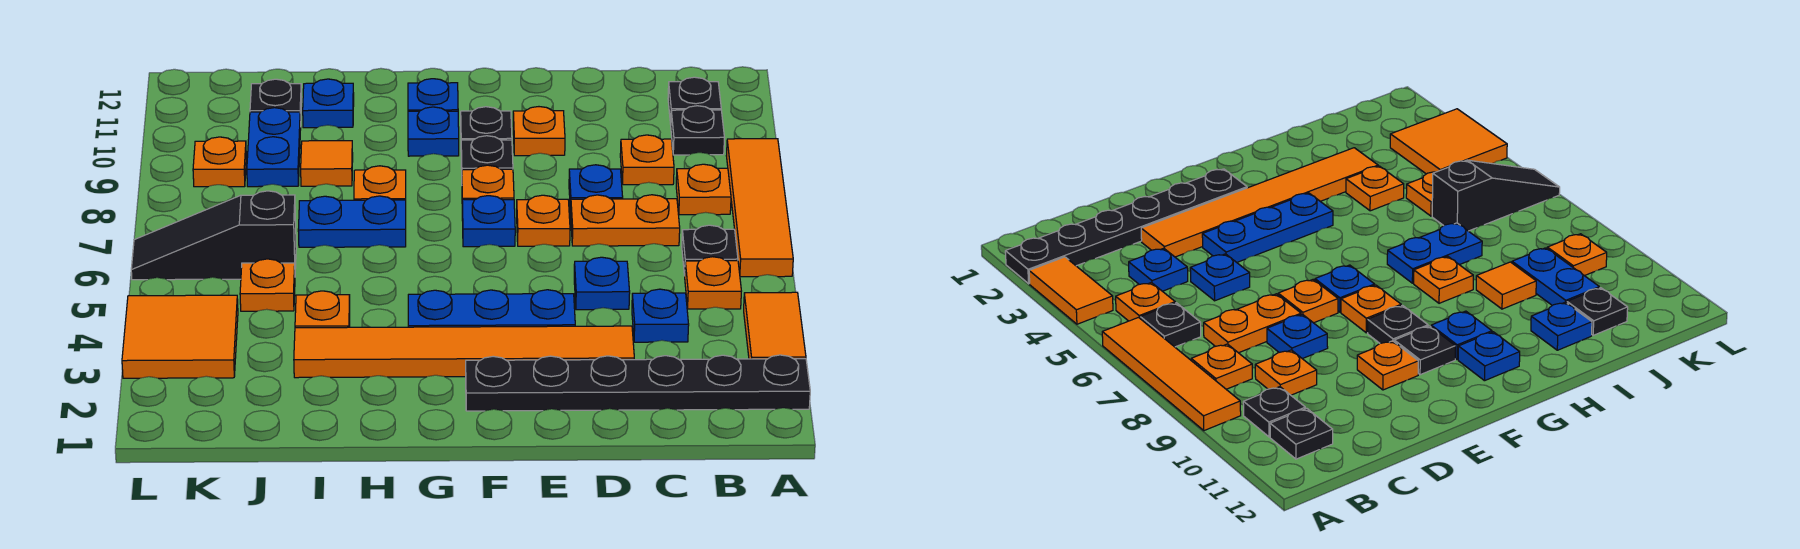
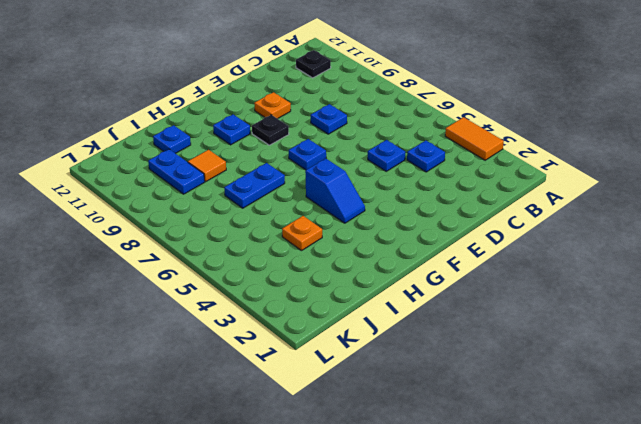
blue 1x2 slope [305,158,365,223] -> blue 1x3 plate [408,290,575,327]
none -> black 1x6 plate [466,355,810,411]
none -> orange 1x4 tile [726,139,793,277]
none -> orange 1x1 plate [685,257,741,309]
none -> black 1x1 plate [682,225,738,276]

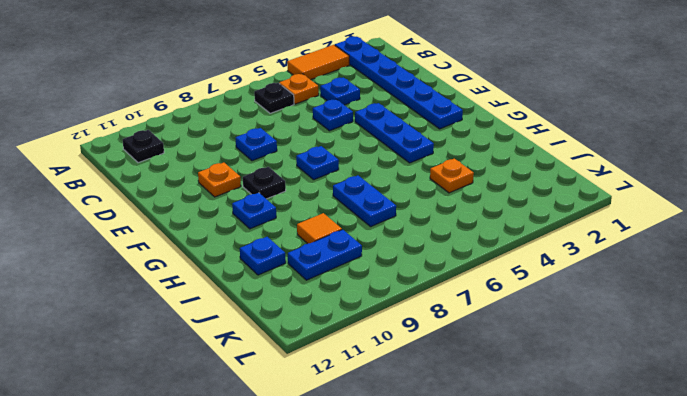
blue 1x6 plate [335,36,463,129] -> black 1x6 plate [466,355,810,411]
none -> orange 1x4 tile [726,139,793,277]
none -> orange 1x1 plate [676,164,731,215]
none -> black 1x1 plate [671,106,725,155]
none -> orange 1x2 plate [571,195,680,246]

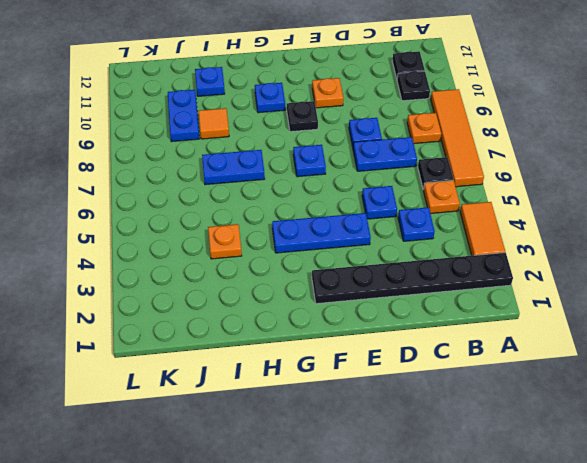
blue 1x2 plate [353,137,417,171] -> orange 1x2 plate [571,195,680,246]
none -> orange 1x1 plate [620,135,674,185]
none -> orange 1x6 tile [294,326,634,378]
none -> orange 1x1 plate [517,195,570,246]
none -> orange 1x1 plate [462,165,514,200]

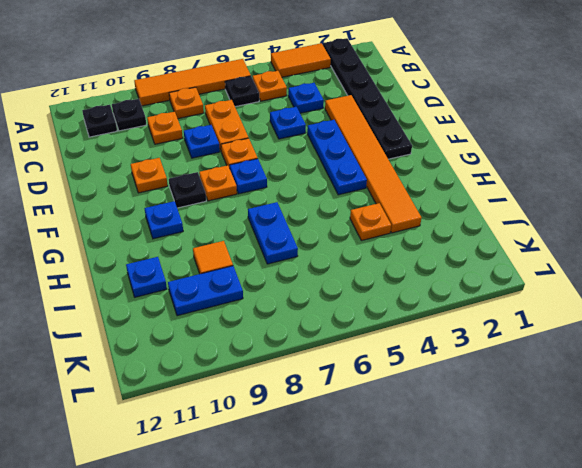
none -> black 1x1 plate [461,107,512,140]
none -> blue 1x1 plate [408,79,458,111]
none -> orange 1x1 plate [354,166,406,200]
none -> orange 1x1 plate [240,259,295,311]

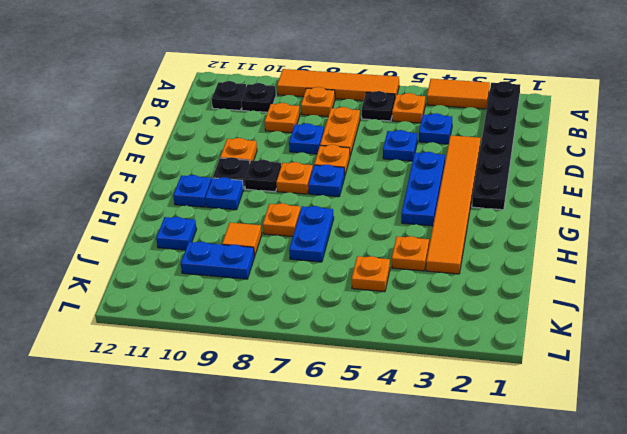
none -> black 1x3 slope [131,191,296,280]
none -> black 1x1 plate [250,79,302,127]
none -> orange 2x2 tile [122,295,238,378]
none -> orange 1x1 plate [193,137,246,187]

